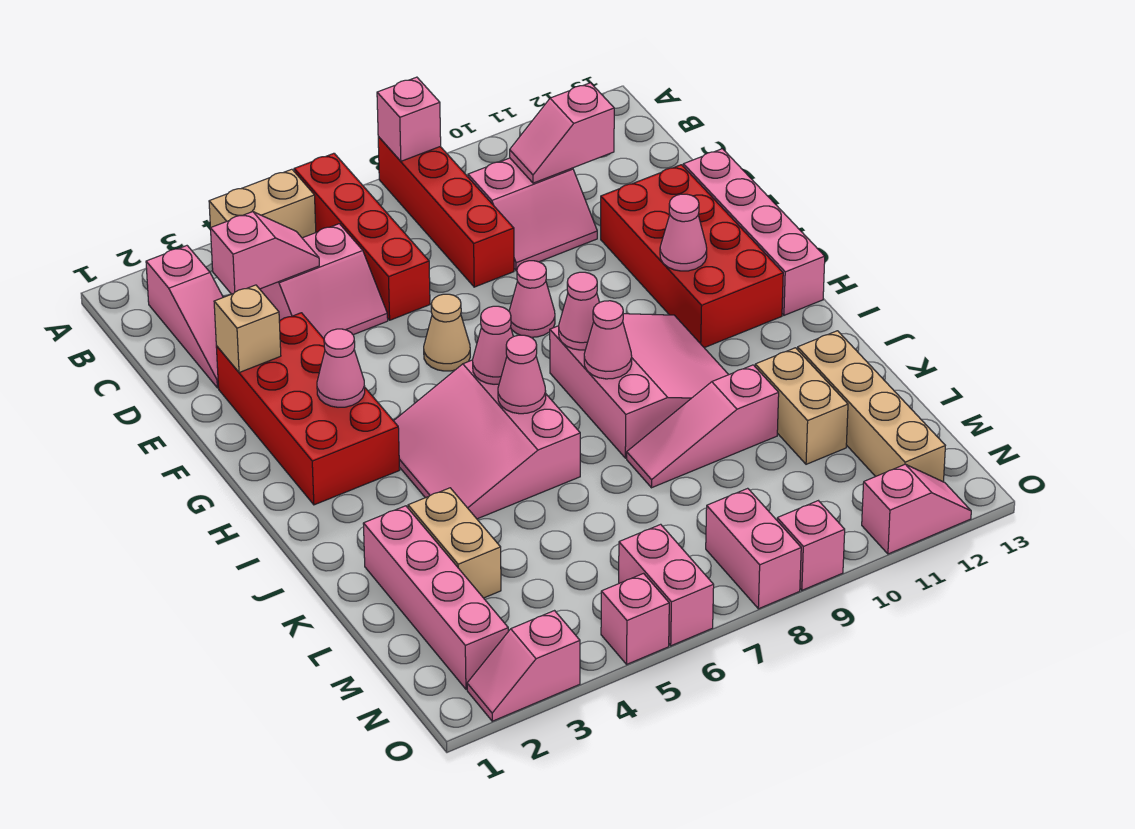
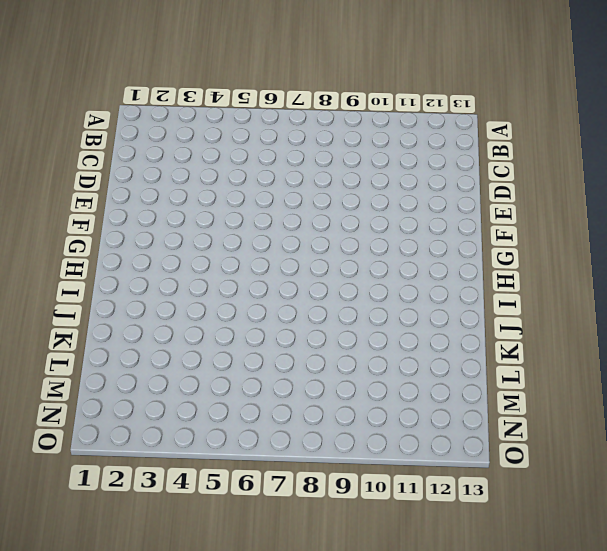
none -> tan 1x2 brick [209,169,316,238]
none -> red 1x4 brick [294,153,430,320]
none -> red 1x4 brick [378,136,514,287]
none -> pink 1x3 slope [146,246,223,388]

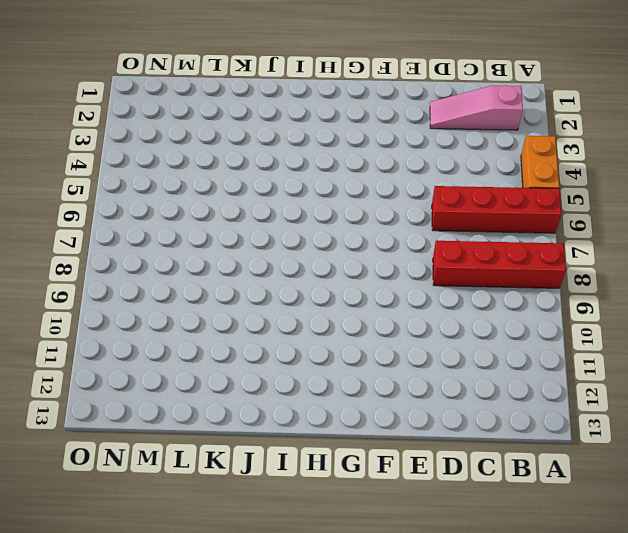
orange 1x2 brick [521,136,559,188] -> tan 1x2 brick [209,169,316,238]
none -> pink 2x2 slope [260,224,388,338]
none -> pink 2x2 slope [468,158,597,271]
none -> red 2x4 brick [216,313,400,505]
none -> red 2x4 brick [601,165,783,348]

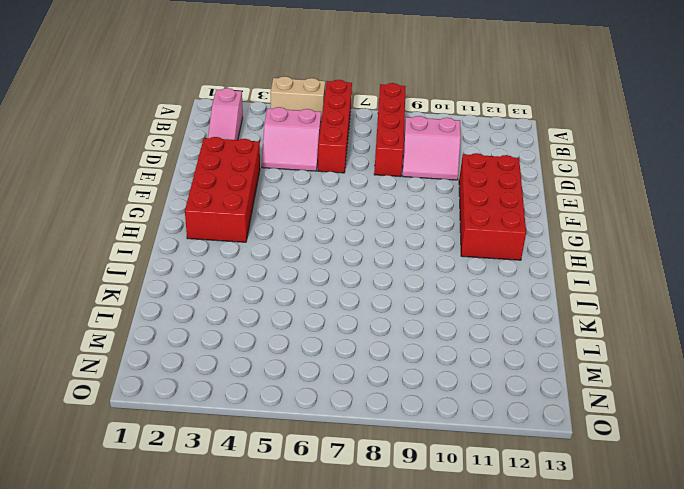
none -> pink 1x4 brick [683,149,825,315]
none -> tan 1x1 cone [424,294,470,371]
none -> pink 1x1 cone [509,261,555,337]
none -> pink 3x3 slope [394,360,580,519]

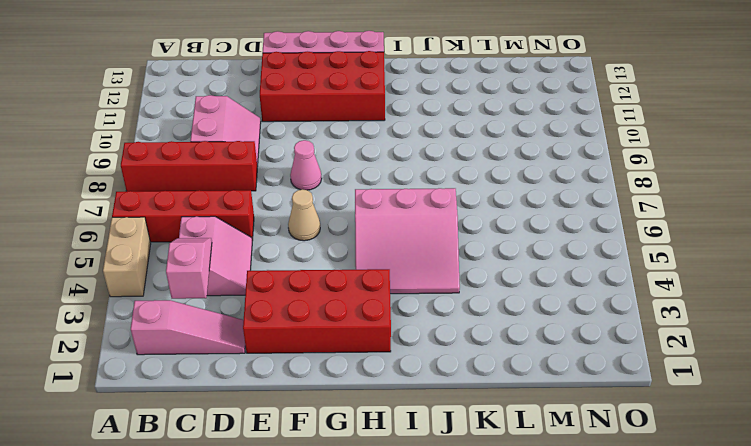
none -> pink 3x3 slope [550,314,729,458]
none -> pink 1x4 brick [363,506,508,689]
none -> tan 1x2 brick [408,488,501,598]
none -> pink 1x3 slope [627,365,779,488]

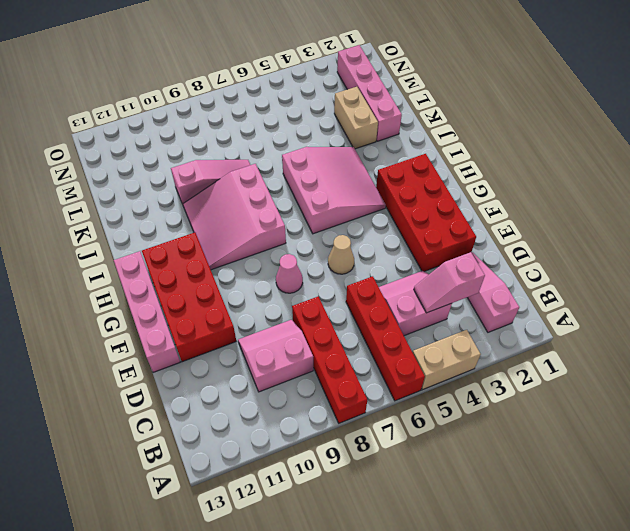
none -> tan 1x2 brick [755,348,848,464]
none -> tan 1x4 brick [797,331,945,482]
none -> pink 1x2 brick [619,524,714,646]
none -> pink 1x2 brick [706,488,801,609]

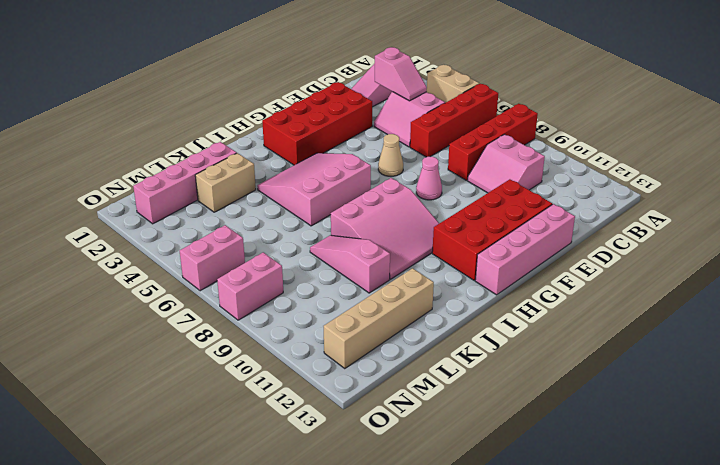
none -> tan 1x2 brick [755,348,848,464]
none -> pink 1x2 slope [467,611,580,721]
none -> pink 1x1 brick [601,574,669,664]
none -> pink 1x1 brick [777,501,845,590]

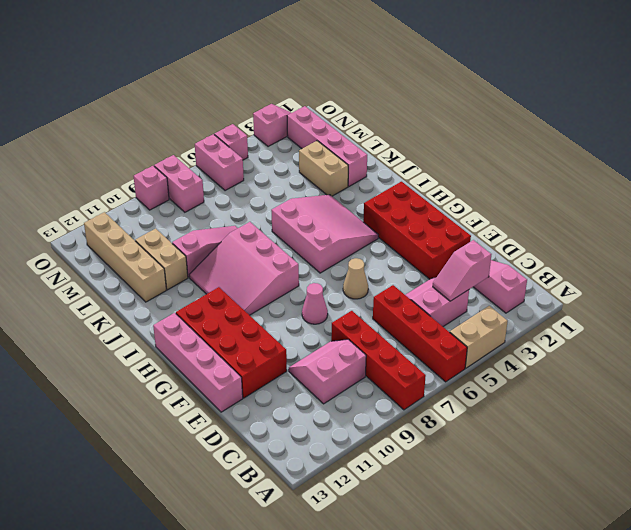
none -> pink 1x2 slope [862,464,971,554]
none -> pink 1x1 brick [377,77,441,161]
none -> pink 1x2 slope [510,83,614,183]
none -> tan 1x1 brick [214,285,281,373]

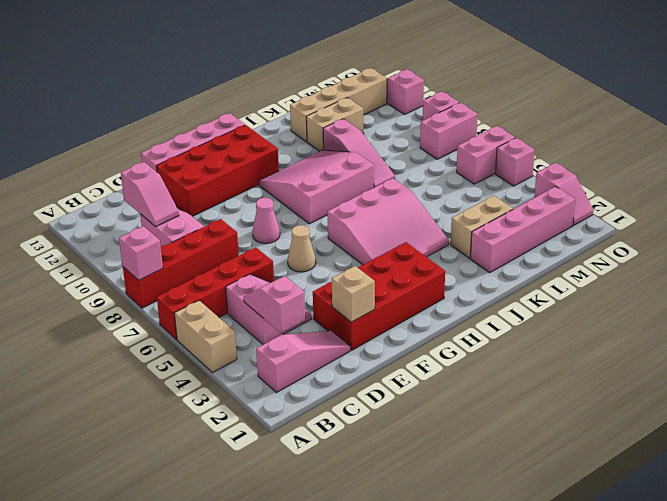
none -> pink 1x1 cone [317,329,365,407]
none -> pink 1x1 cone [660,194,707,271]
none -> pink 1x1 cone [473,306,513,384]
none -> pink 1x1 cone [559,272,600,350]

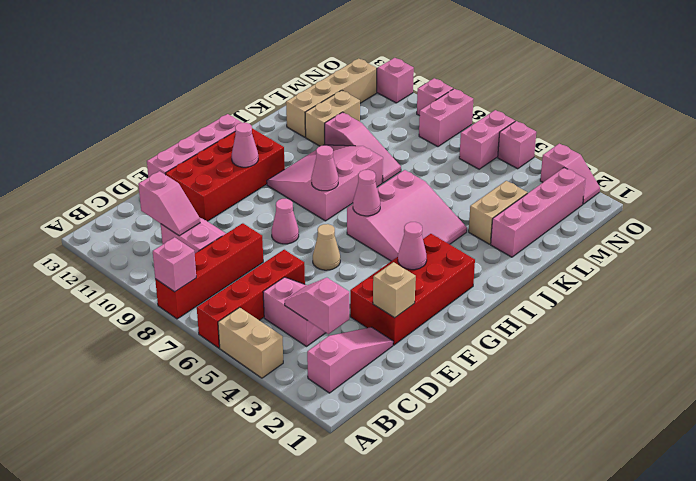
none -> pink 1x1 cone [498,335,546,414]
none -> pink 1x1 cone [584,301,632,379]

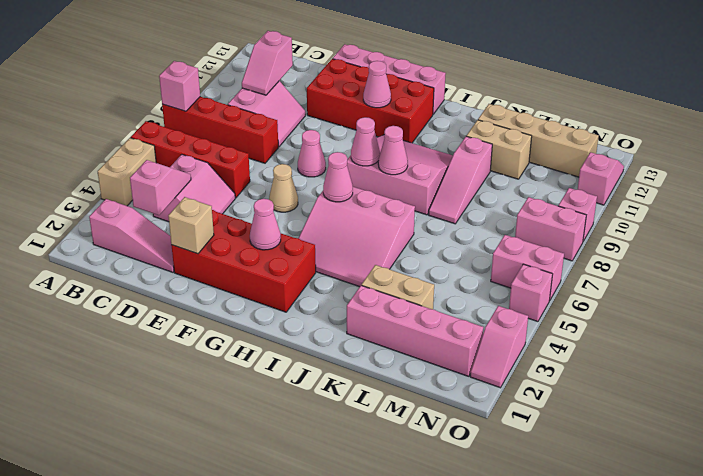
none -> pink 1x1 cone [498,335,546,414]

